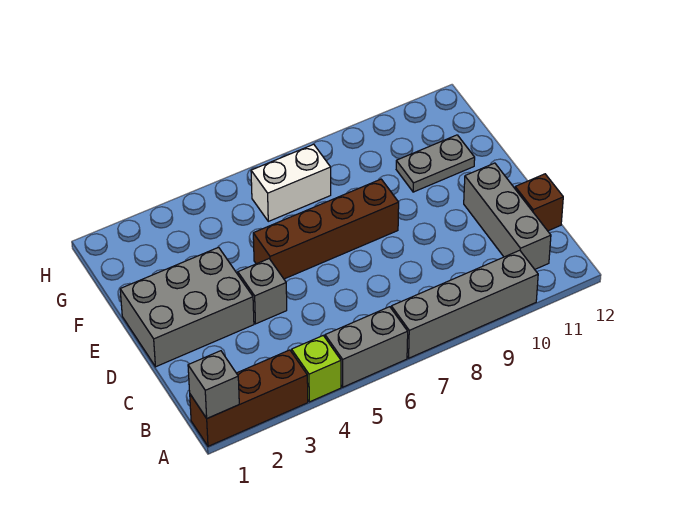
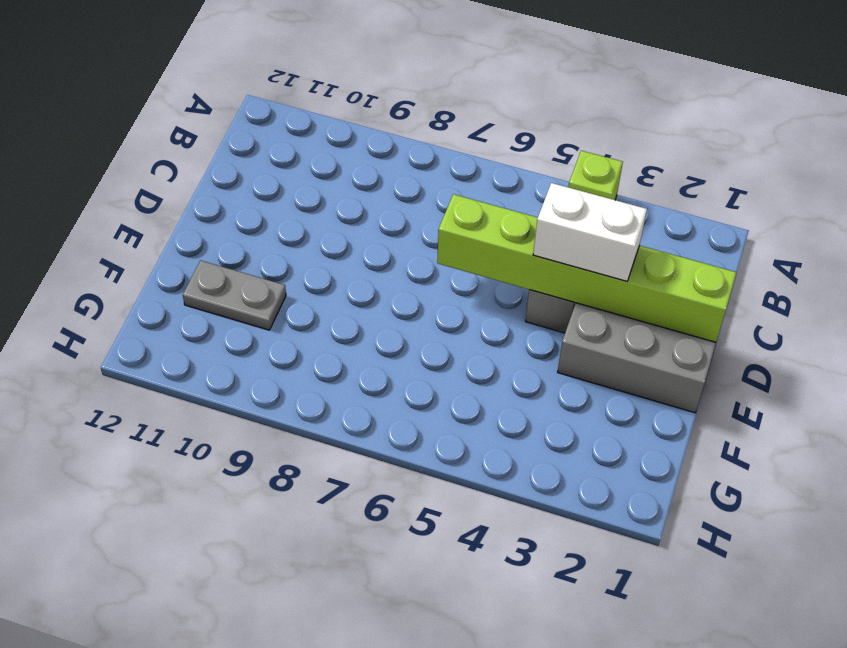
lime 1x6 brick [437,194,737,342] -> none
white 1x2 brick [533,183,647,281] -> white 1x2 brick moved to [251,144,331,221]
none -> brown 1x3 brick [190,350,308,446]
none -> grey 1x2 brick [325,307,408,387]
none -> grey 1x4 brick [391,250,538,358]

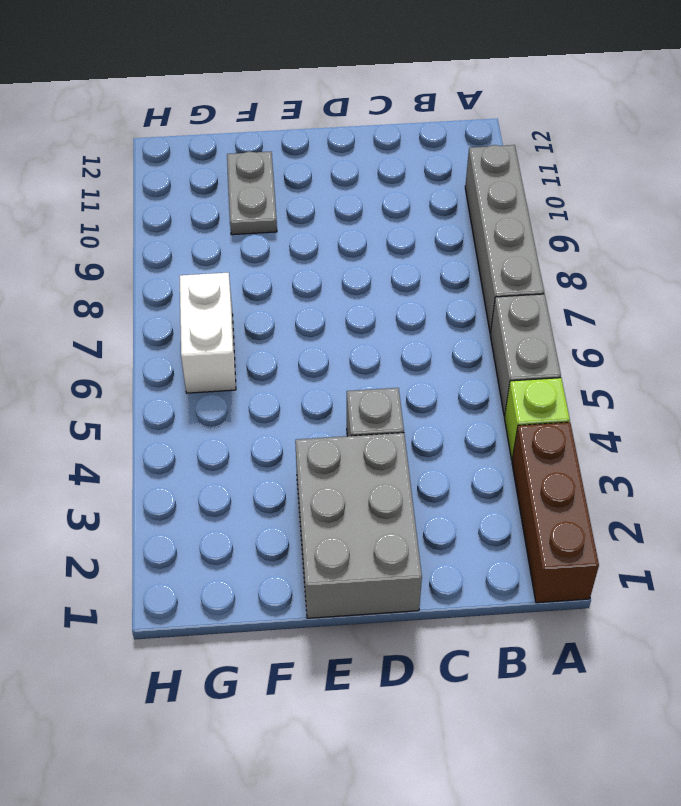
none -> grey 1x3 brick [464,163,551,269]
none -> brown 1x1 brick [515,174,563,231]
none -> brown 1x4 brick [253,179,399,279]

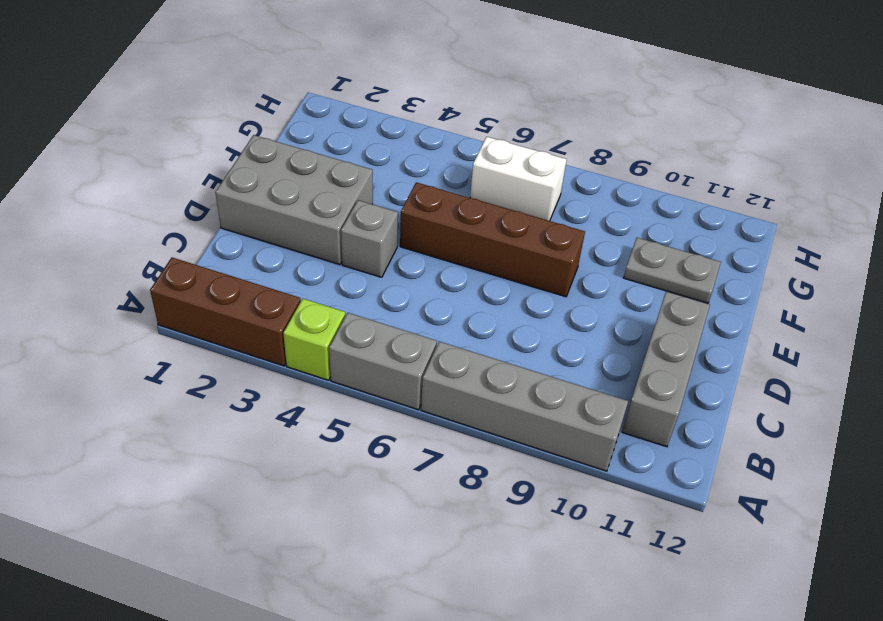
none -> brown 1x1 brick [515,174,563,231]
none -> grey 1x1 brick [188,351,239,418]

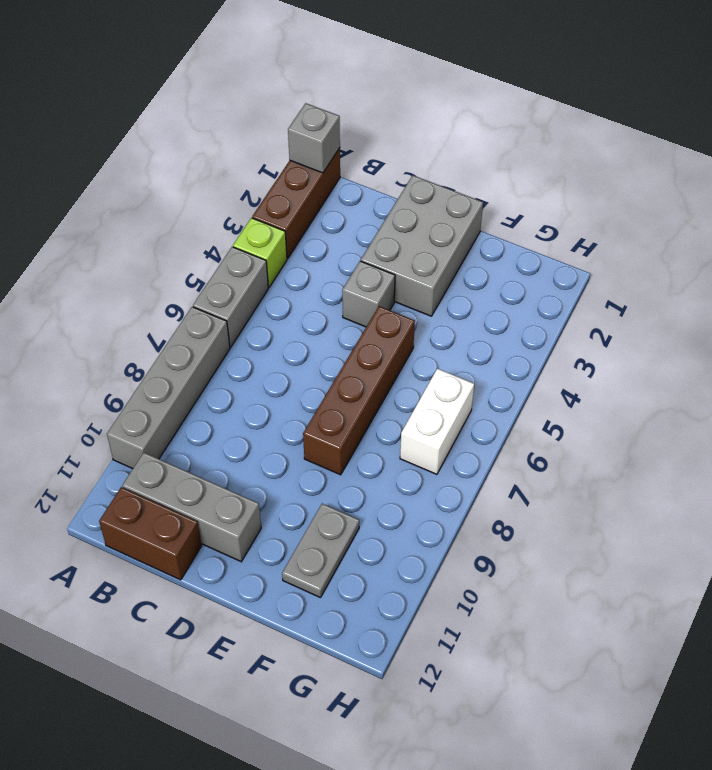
brown 1x2 brick [99,487,202,580] -> brown 1x1 brick [515,174,563,231]

